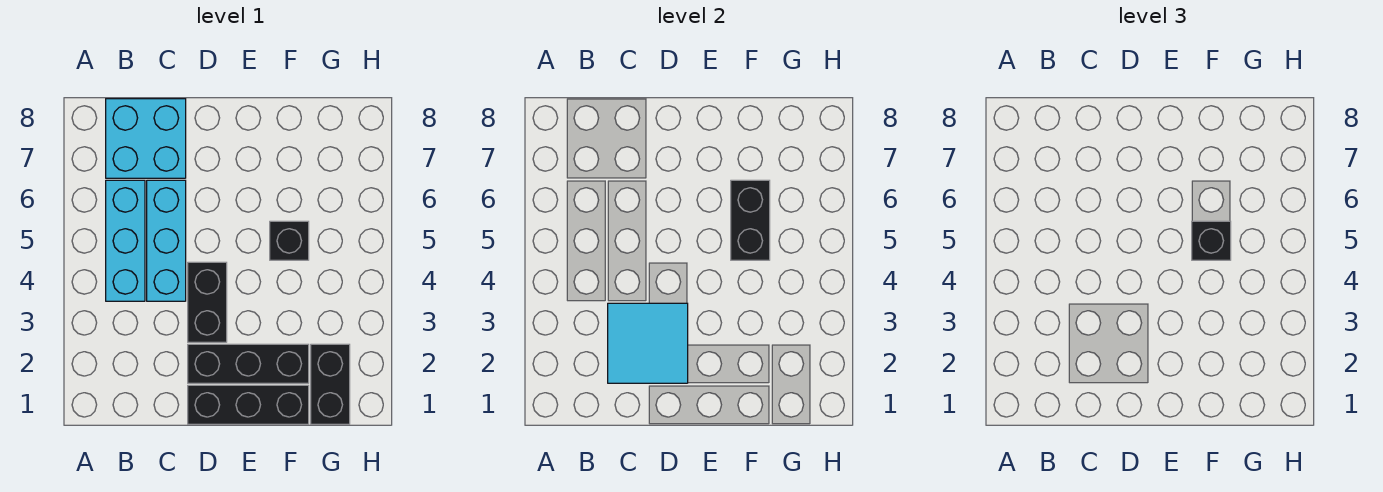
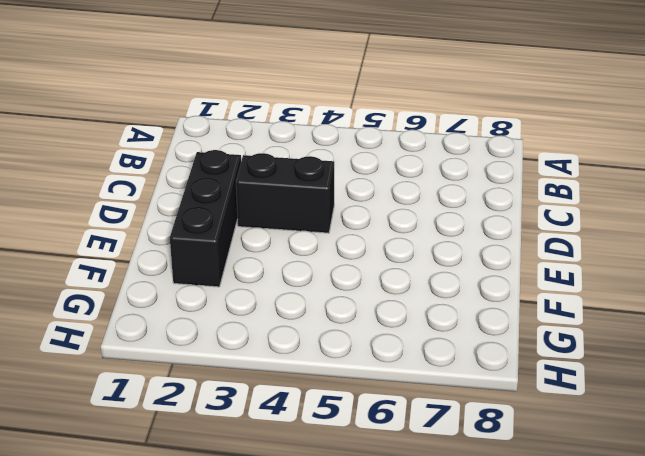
none -> cyan 1x3 brick [106,180,145,301]
none -> cyan 2x2 brick [106,99,186,178]

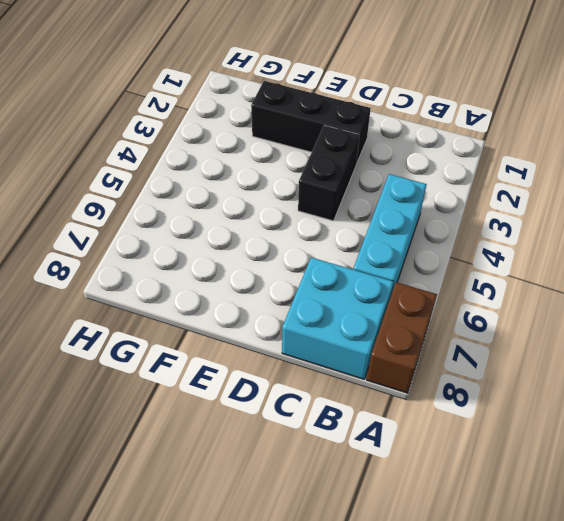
brown 1x2 brick [367,282,437,393] -> none
none -> cyan 1x3 brick [147,180,186,301]
none -> black 1x3 brick [188,385,309,424]

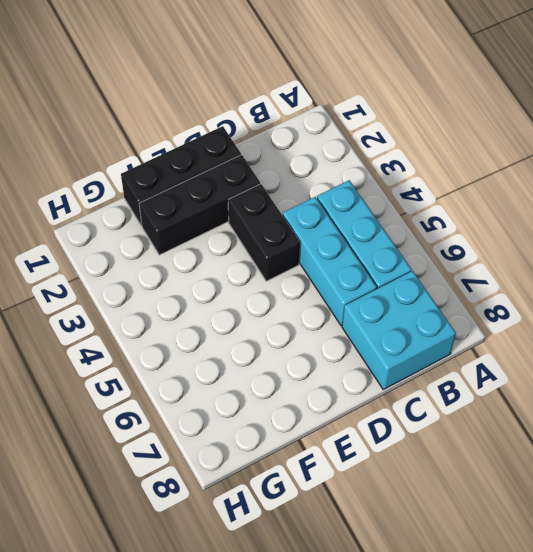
none -> black 1x1 brick [270,221,309,260]
none -> black 1x2 brick [311,344,350,424]

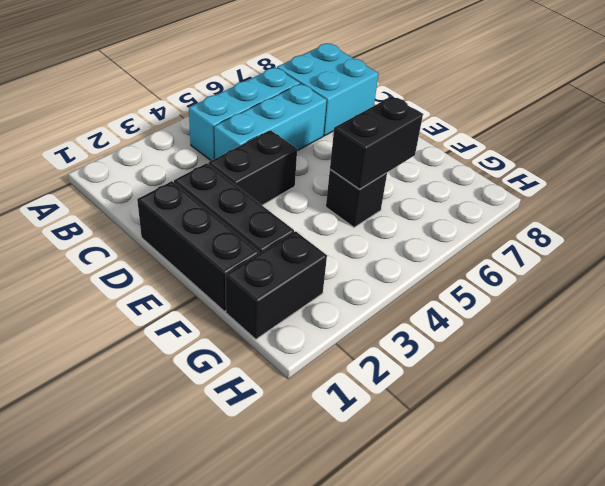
none -> cyan 2x2 tile [608,303,688,383]
none -> black 1x1 brick [1192,221,1231,260]

